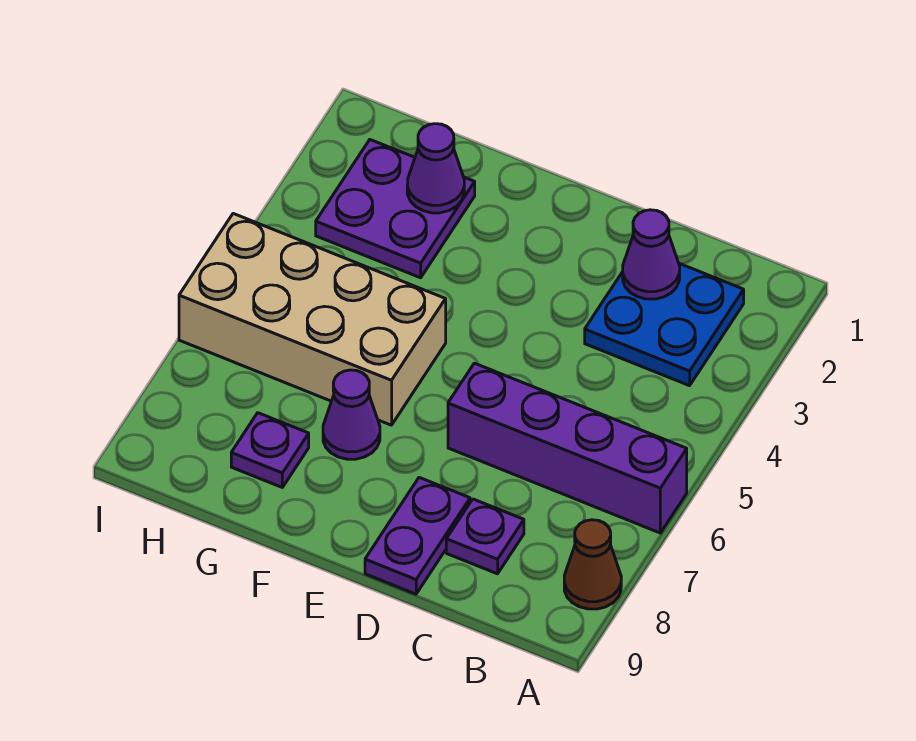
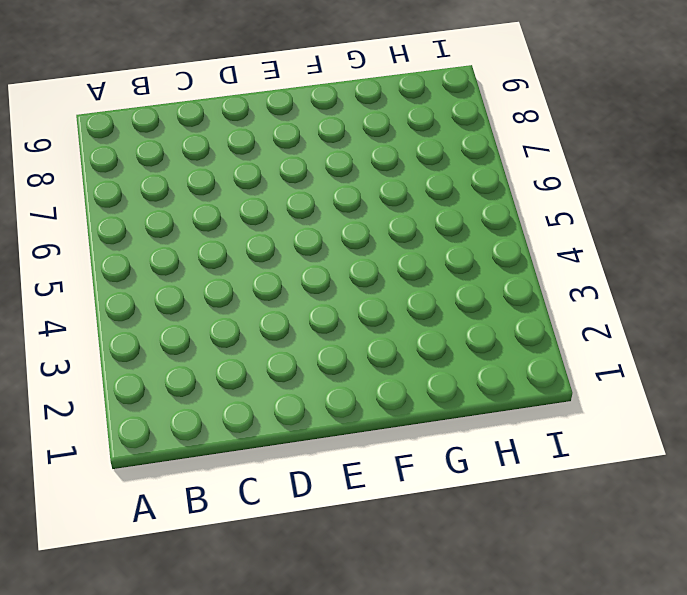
none -> purple 1x4 brick [448,363,687,533]
none -> brown 1x1 cone [564,520,621,609]

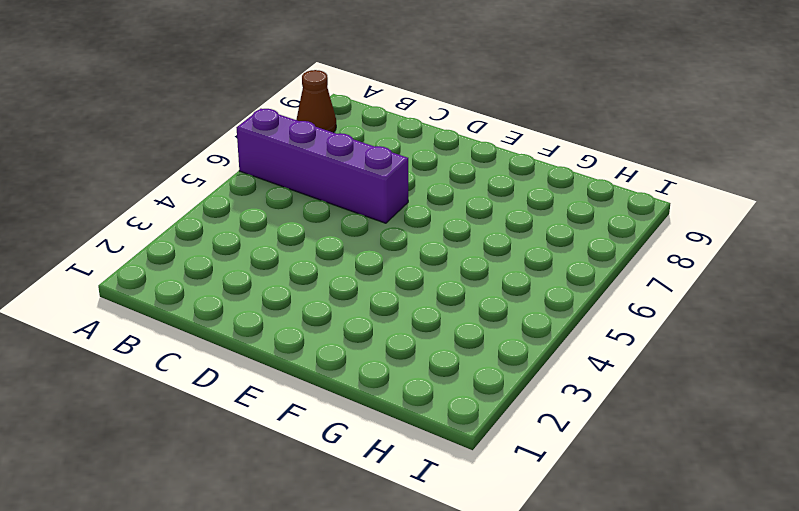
none -> blue 2x2 plate [585,264,744,386]
none -> purple 1x1 plate [446,499,524,574]

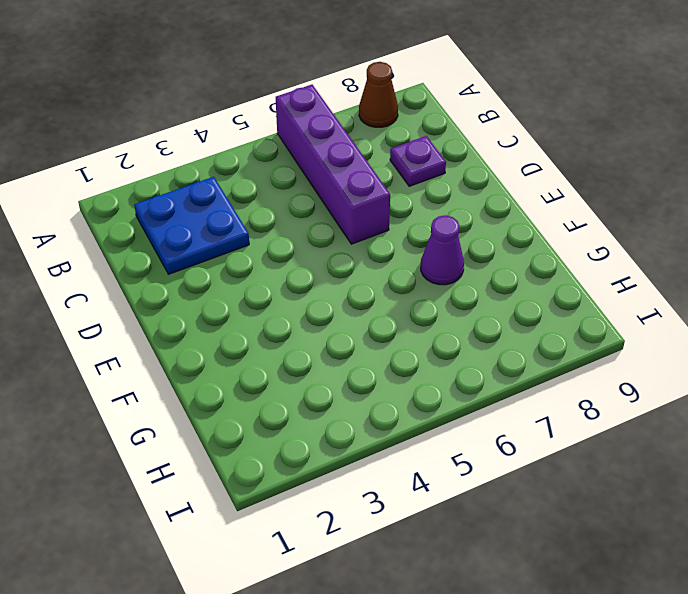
none -> purple 1x2 plate [365,478,470,594]
none -> tan 2x4 brick [179,214,446,425]

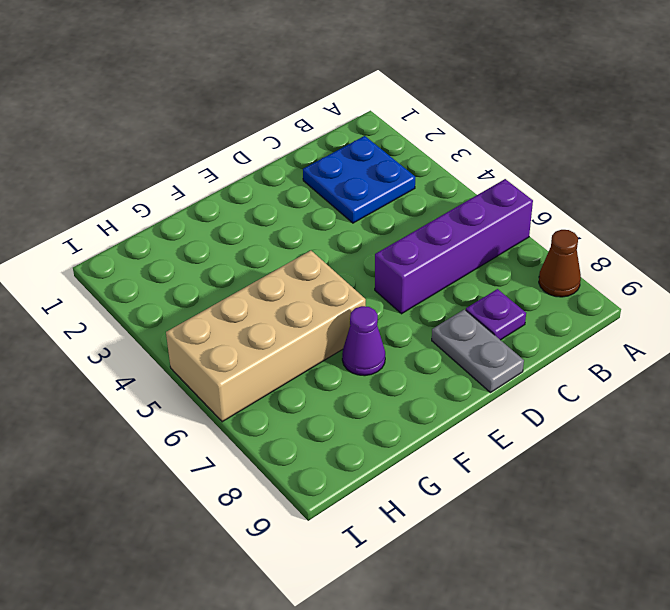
grey 1x2 plate [432,309,524,393] -> purple 1x2 plate [365,478,470,594]
none -> purple 2x2 plate [316,140,475,278]
none -> purple 1x1 plate [231,413,309,487]

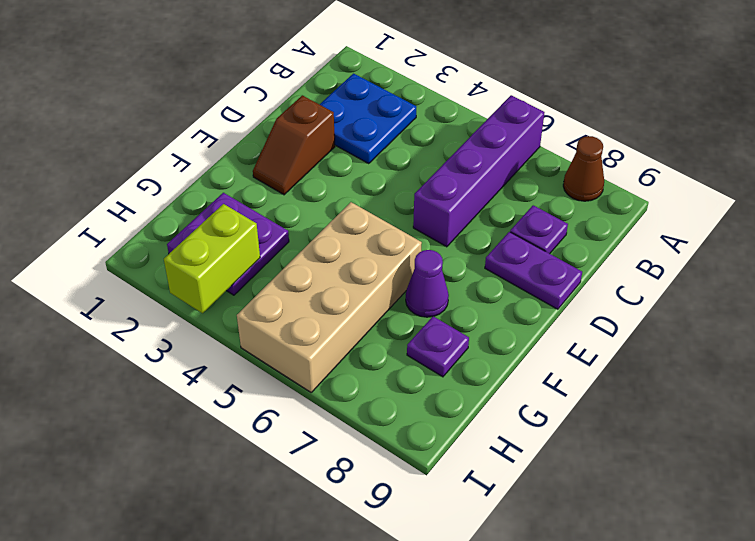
brown 1x2 slope [253,95,335,195] -> none
lime 1x2 brick [164,204,260,313] -> none
none -> purple 1x1 cone [623,210,680,299]
none -> purple 1x1 cone [407,124,464,213]

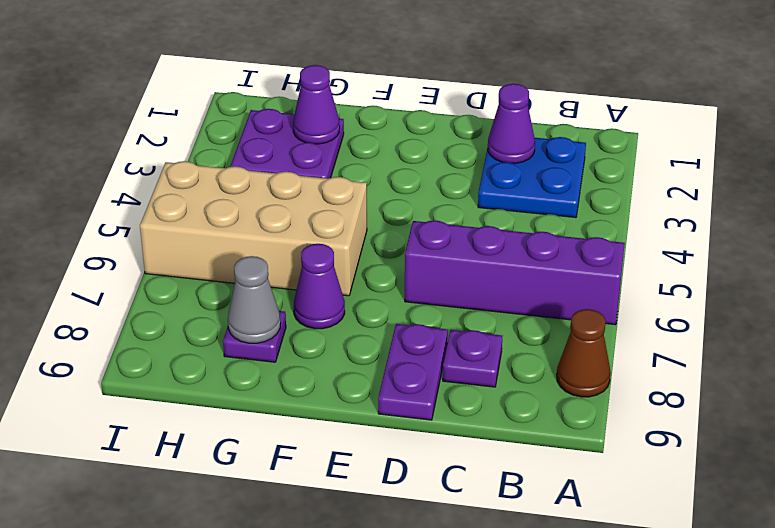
grey 1x1 cone [228,256,280,343] -> none

